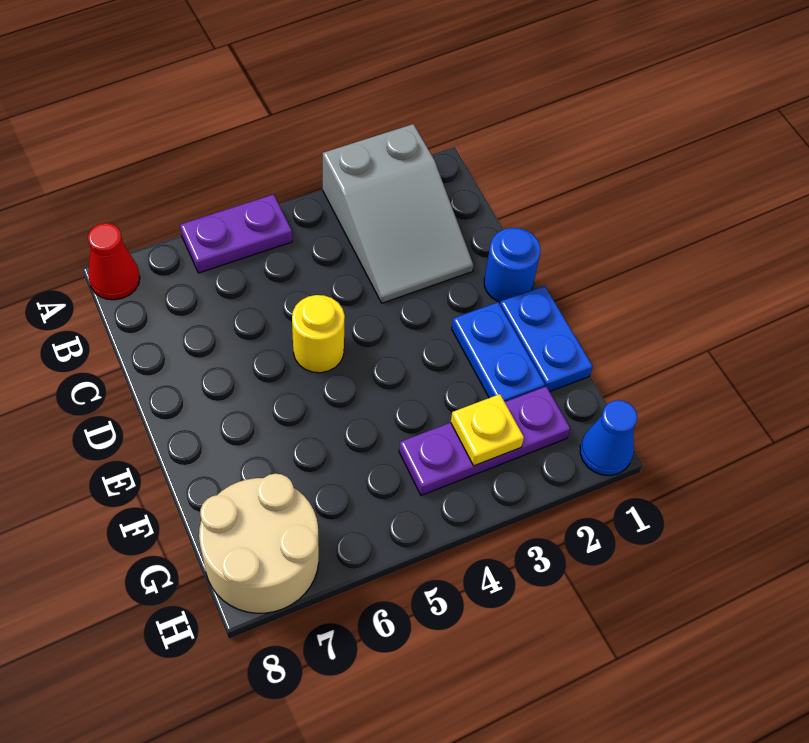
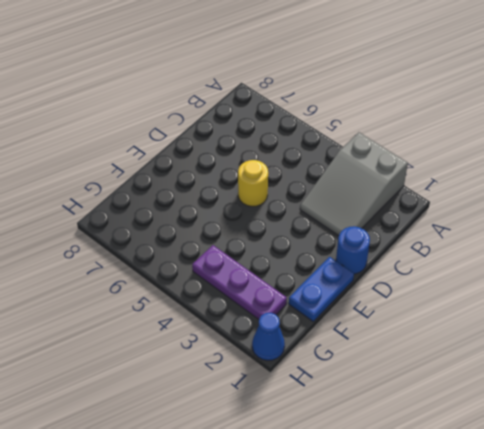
none -> purple 1x2 plate [180,194,292,273]
none -> red 1x1 cone [88,223,140,300]

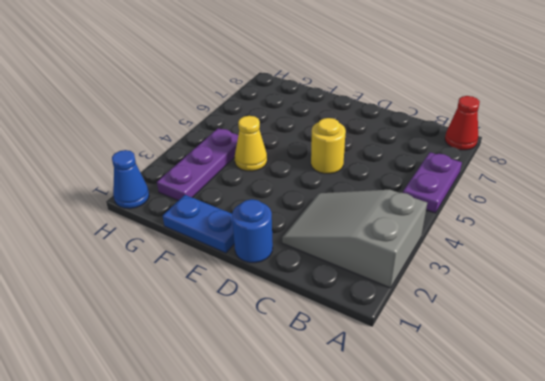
yellow 1x1 cone [235,116,267,171] -> none
none -> blue 1x2 plate [452,302,545,402]
none -> tan 2x2 round brick [199,474,319,613]

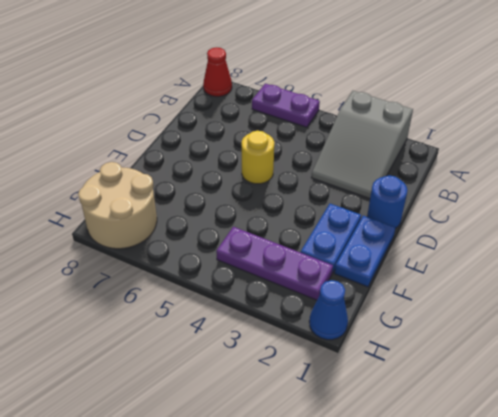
none -> yellow 1x1 plate [451,394,524,466]

